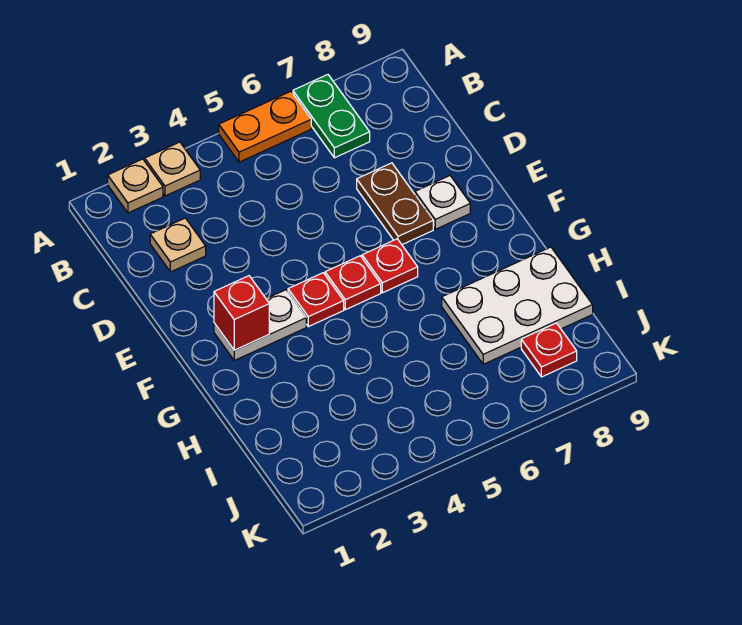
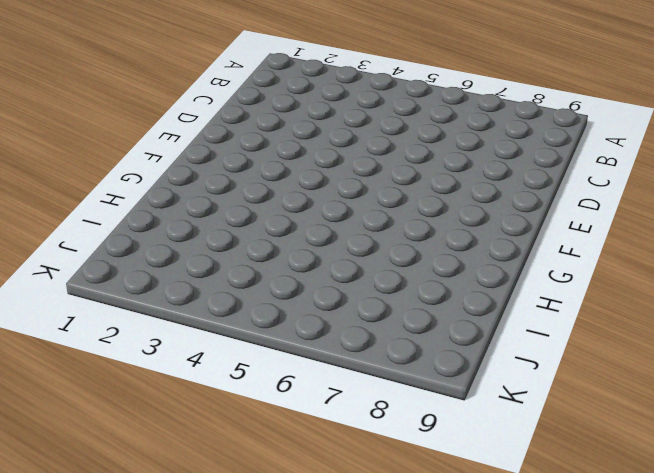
none -> tan 1x1 plate [108,159,163,213]
none -> tan 1x1 plate [145,142,200,196]
none -> orange 1x2 plate [219,91,311,162]

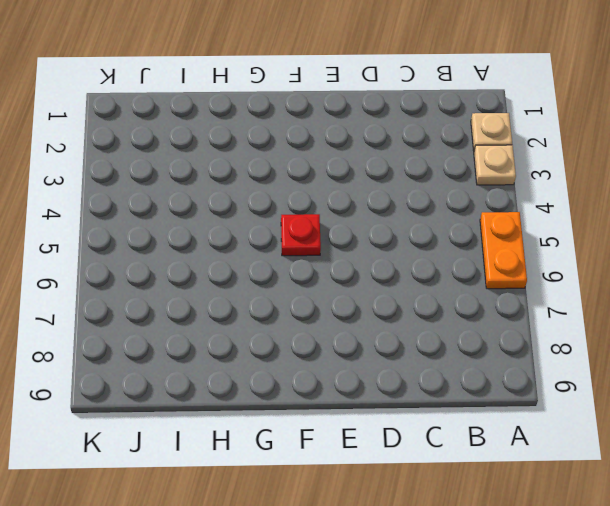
none -> green 1x2 plate [293,75,370,158]
none -> tan 1x1 plate [150,218,206,272]
none -> brown 1x2 plate [357,163,433,245]

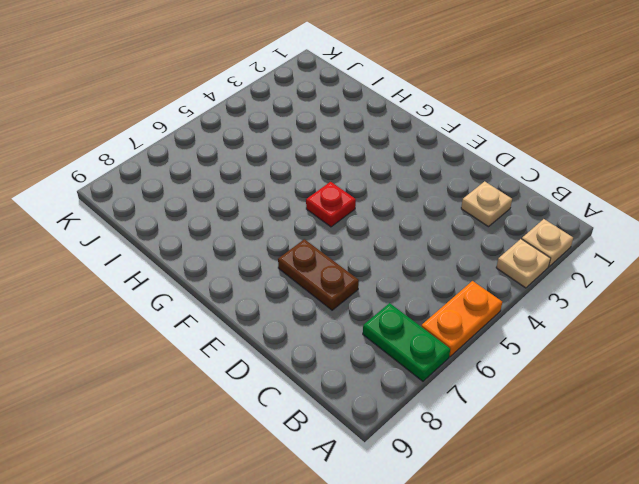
none -> white 1x1 plate [415,176,470,229]
none -> white 1x2 plate [214,290,306,360]
none -> red 1x1 plate [288,273,344,327]

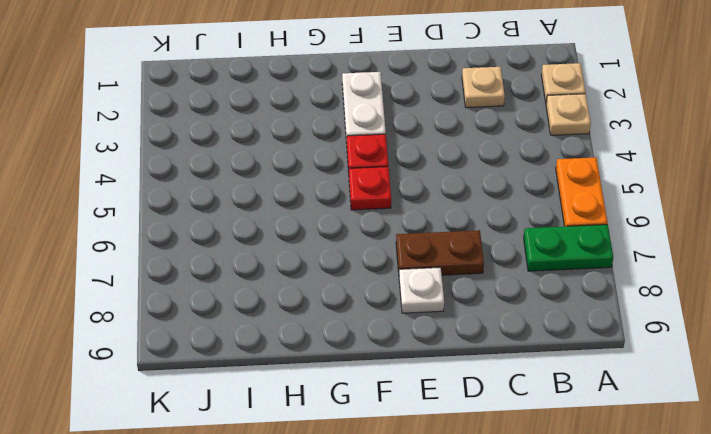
none -> red 1x1 plate [362,239,418,293]
none -> white 2x3 plate [442,247,593,364]
none -> red 1x1 plate [521,323,577,377]

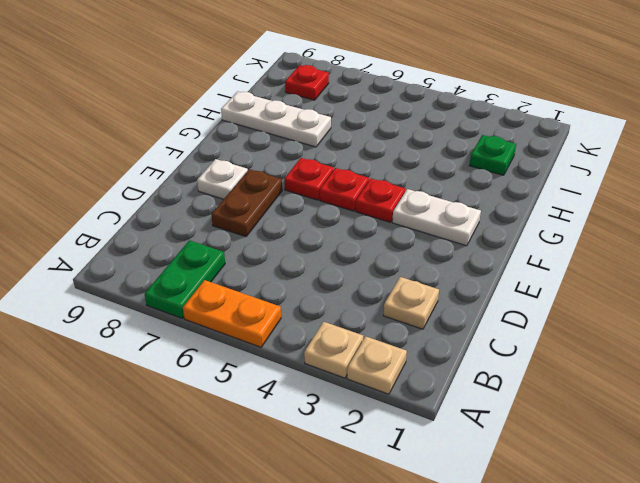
white 1x3 plate [221,91,331,147] -> white 2x3 plate [442,247,593,364]
green 1x1 plate [469,135,516,175] -> none
none -> red 1x1 brick [214,276,269,350]

